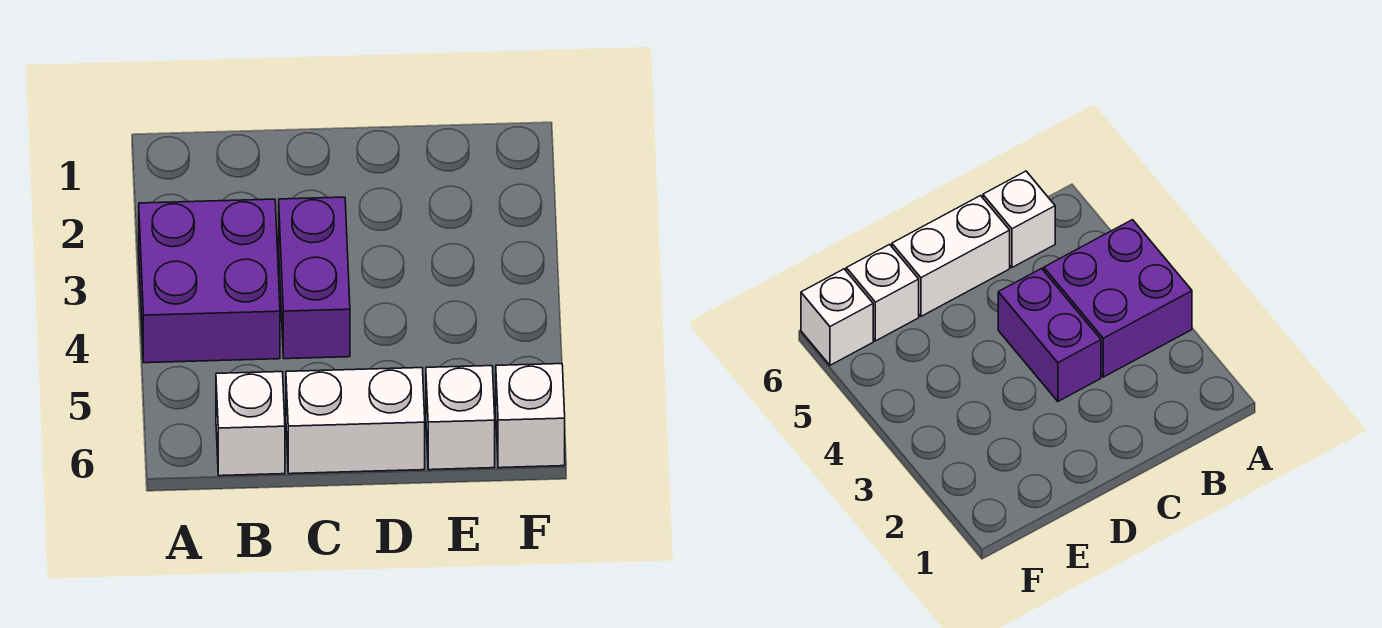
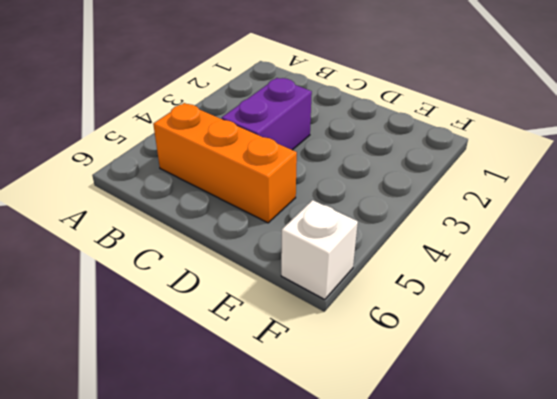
orange 1x3 brick [153,103,297,223] -> none
none -> purple 2x2 brick [139,199,280,363]
none -> white 1x1 brick [216,372,285,476]

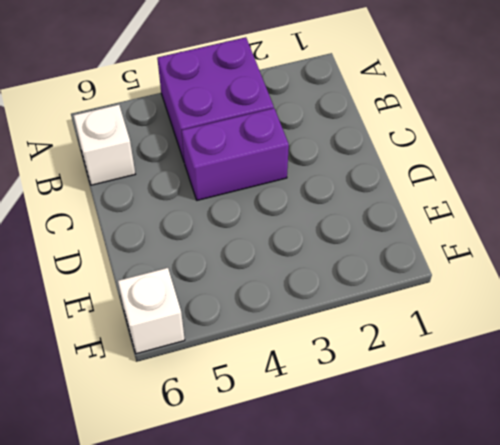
none -> white 1x2 brick [286,368,425,474]
none -> white 1x1 brick [426,366,495,470]

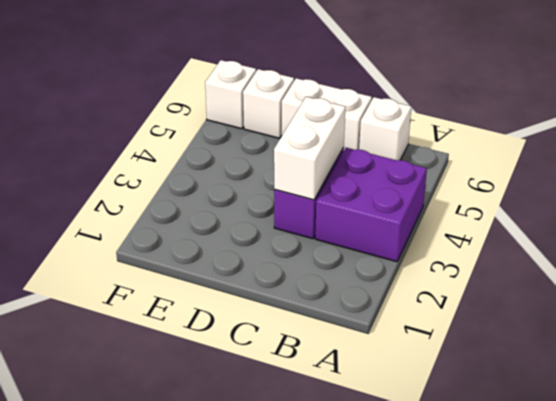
white 1x2 brick [274,97,345,200] -> none

